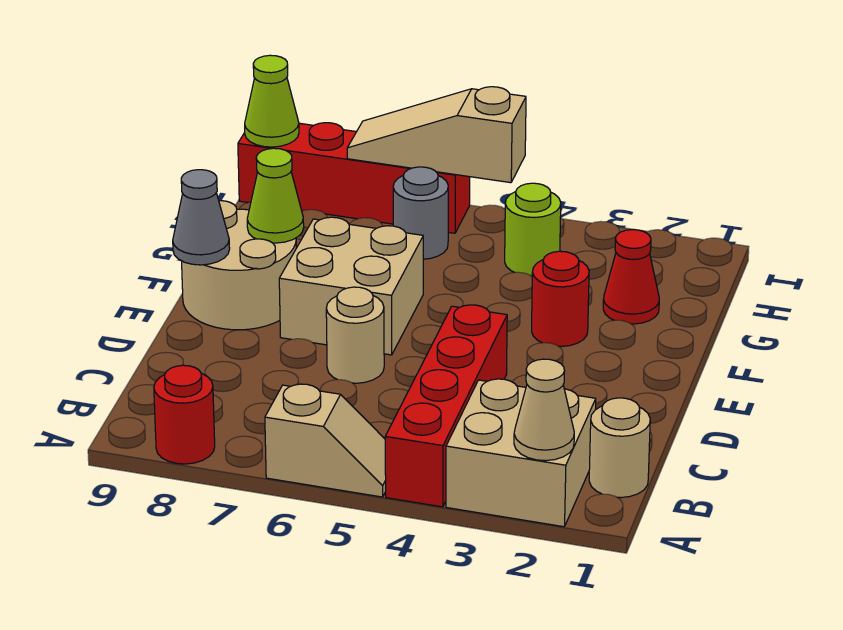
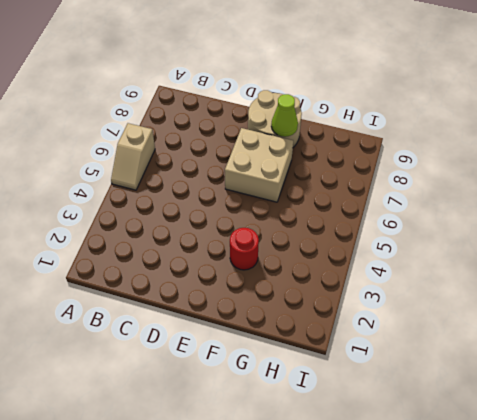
none -> tan 2x2 brick [446,379,596,527]
none -> red 1x4 brick [385,305,507,507]
none -> red 1x1 round brick [154,365,215,464]

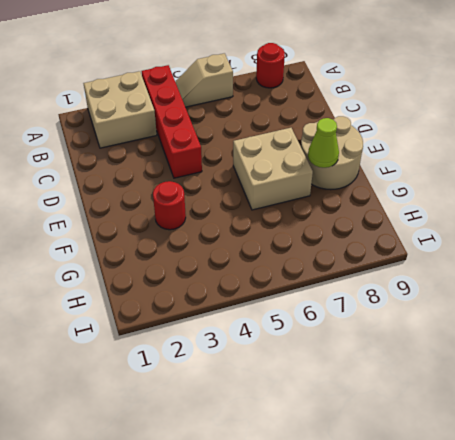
none -> tan 1x1 round brick [589,398,650,498]
none -> tan 1x1 round brick [326,287,384,383]
none -> red 1x1 cone [603,230,659,324]

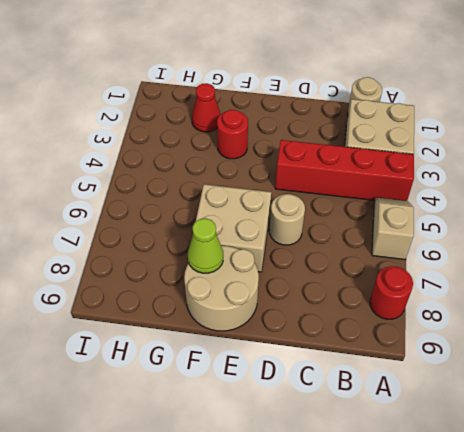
none -> lime 1x1 round brick [505,183,561,276]
none -> grey 1x1 round brick [393,167,448,259]
none -> red 1x4 brick [238,123,470,233]

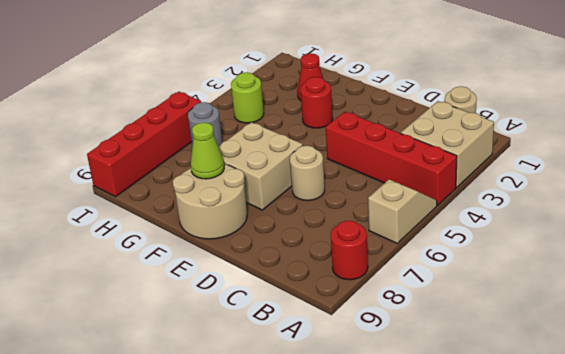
none -> tan 1x1 cone [514,359,574,461]
none -> grey 1x1 cone [173,170,230,265]
none -> tan 1x3 slope [347,87,526,183]

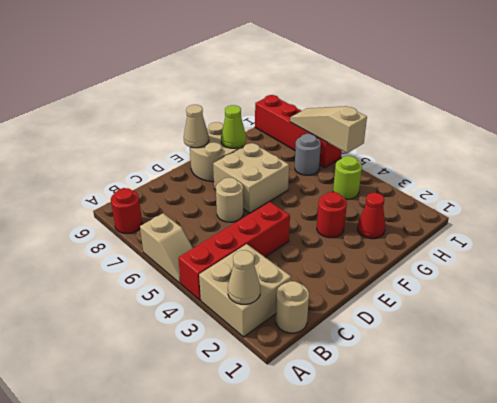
tan 1x1 cone [184,105,209,148] -> grey 1x1 cone [173,170,230,265]
none -> lime 1x1 cone [245,55,299,147]

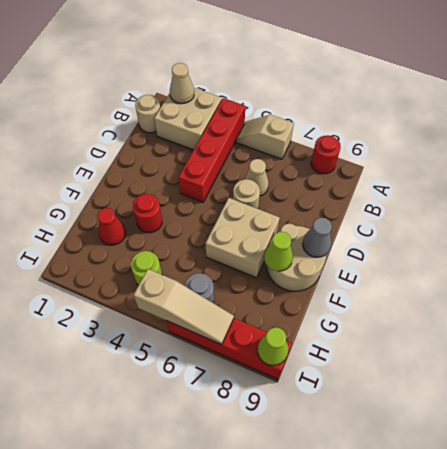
tan 1x1 cone [245,159,269,196] -> none

